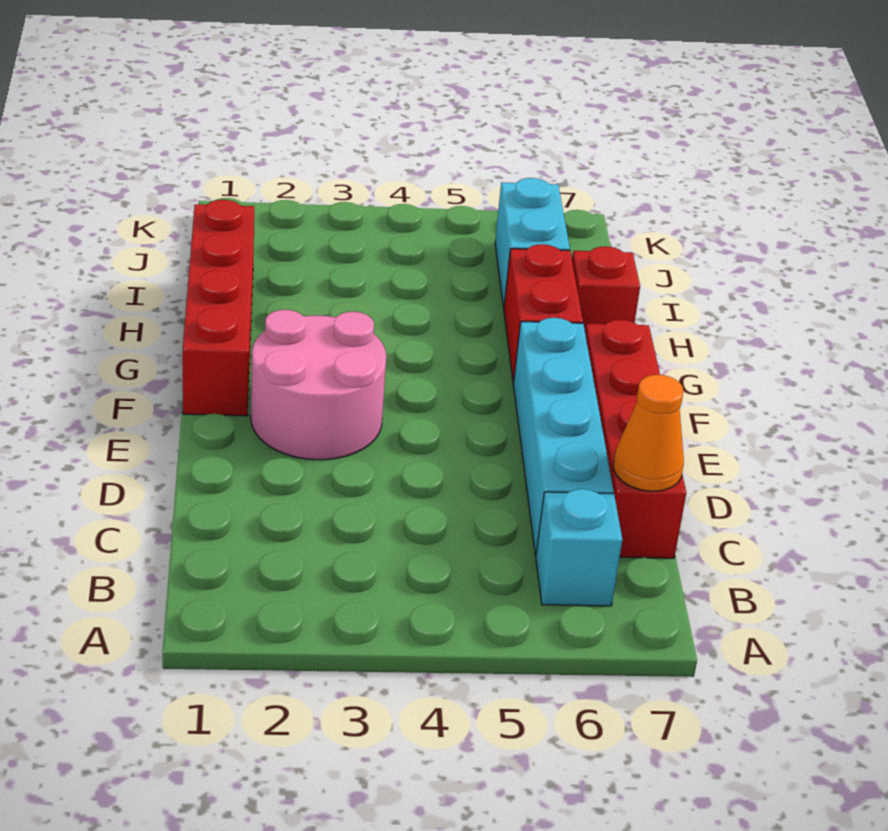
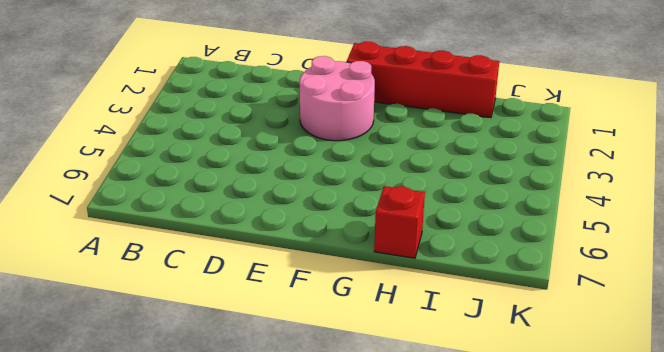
none -> cyan 1x1 brick [536,489,622,606]
none -> cyan 1x4 brick [513,318,614,555]

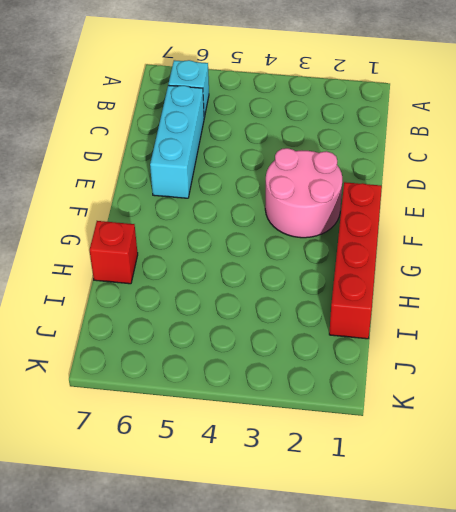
cyan 1x3 brick [150,85,204,198] -> cyan 1x4 brick [513,318,614,555]
none -> red 1x4 brick [585,320,686,558]
none -> red 1x2 brick [504,244,583,383]

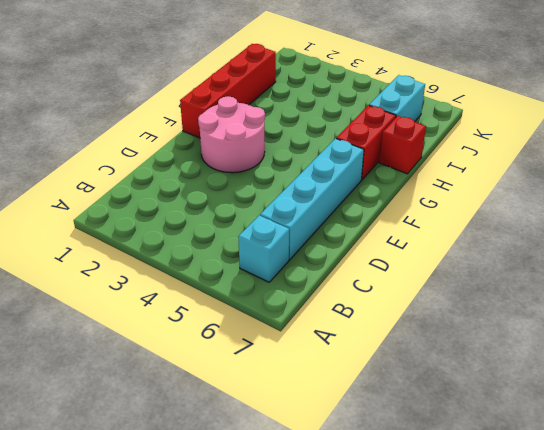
none -> red 1x4 brick [585,320,686,558]
none -> orange 1x1 cone [613,375,684,491]

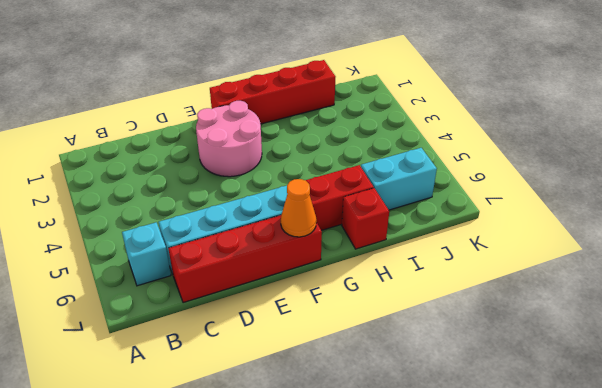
orange 1x1 cone [281,179,316,237] -> orange 1x1 cone moved to [613,375,684,491]

